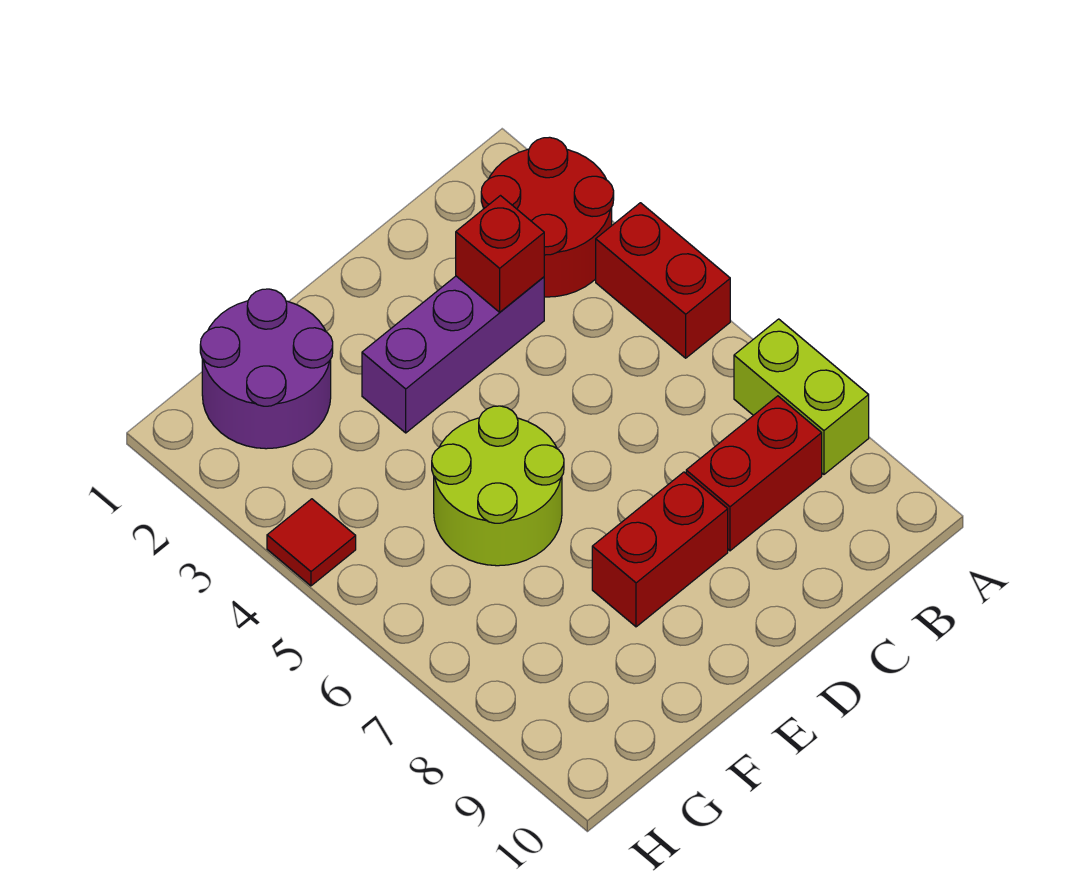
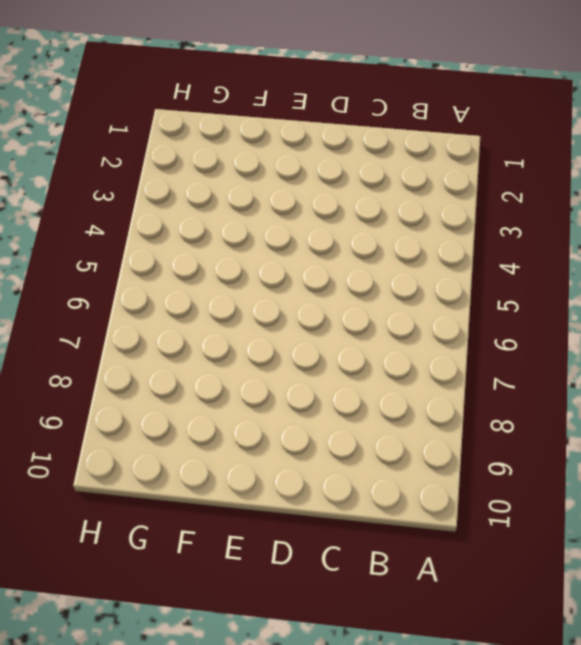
none -> red 2x2 round brick [481,137,614,297]
none -> red 1x2 brick [596,203,730,358]

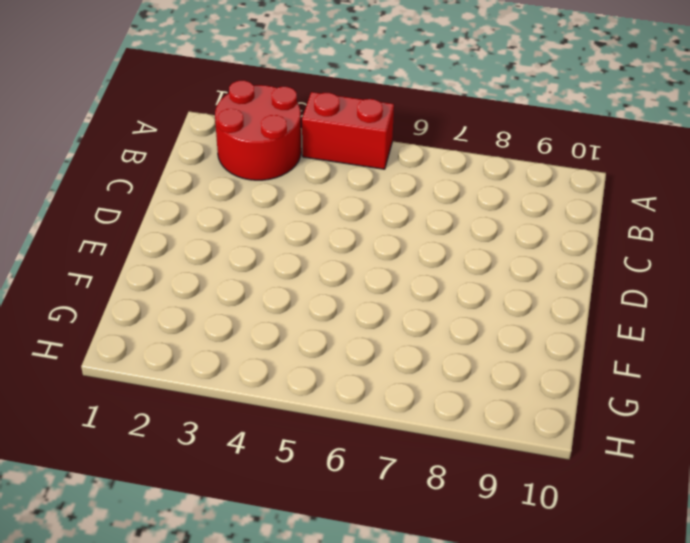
none -> lime 1x2 brick [734,319,869,474]
none -> red 1x2 brick [686,396,822,551]

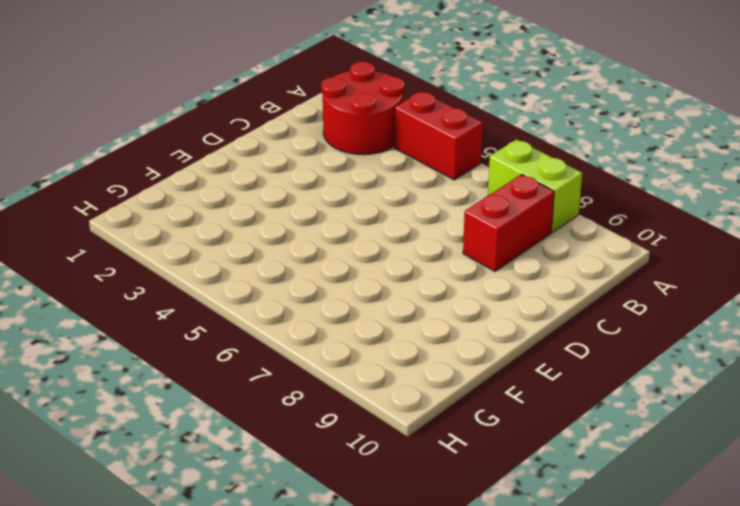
none -> purple 1x3 brick [362,276,544,433]
none -> red 1x2 brick [592,472,728,627]

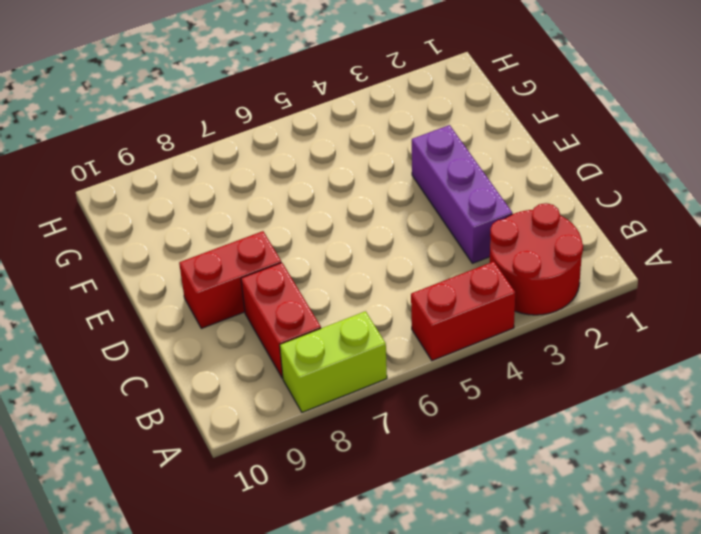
red 1x2 brick [179,231,281,328] -> red 1x2 brick turned to [592,472,728,627]
none -> lime 2x2 round brick [432,406,564,566]
none -> purple 2x2 round brick [200,289,333,449]

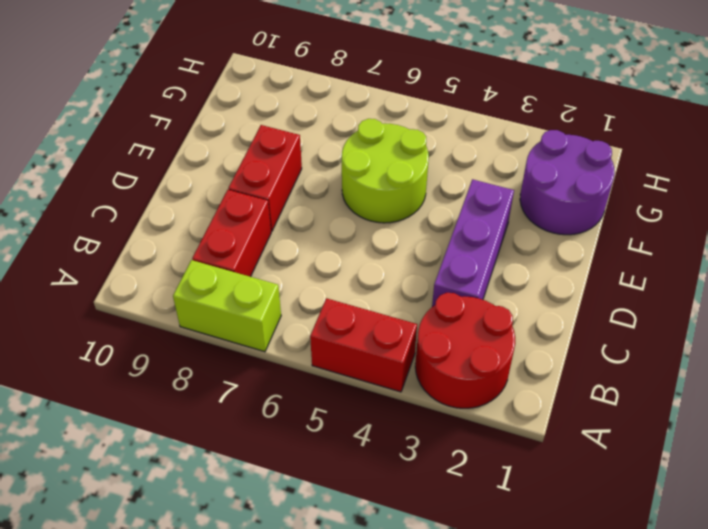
none -> red 1x1 tile [267,499,356,586]
none -> red 1x1 brick [456,196,544,312]

